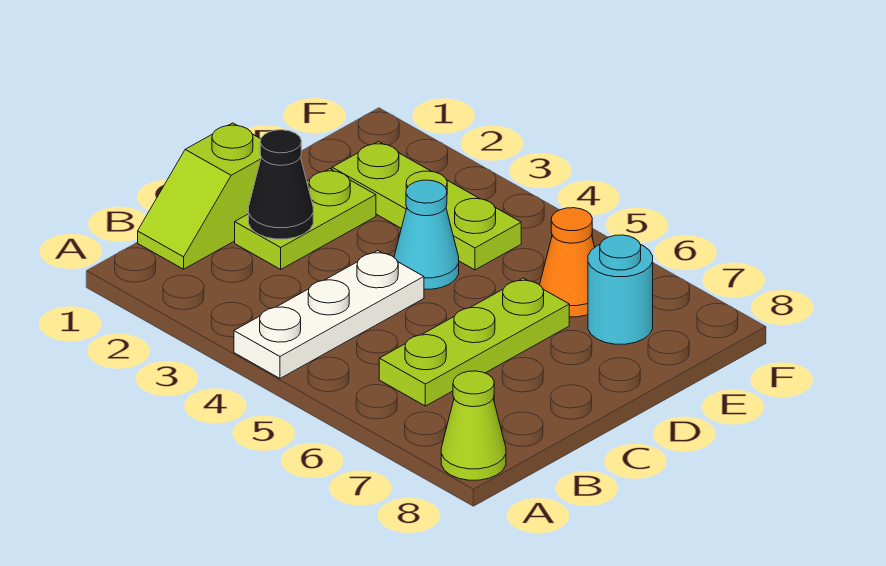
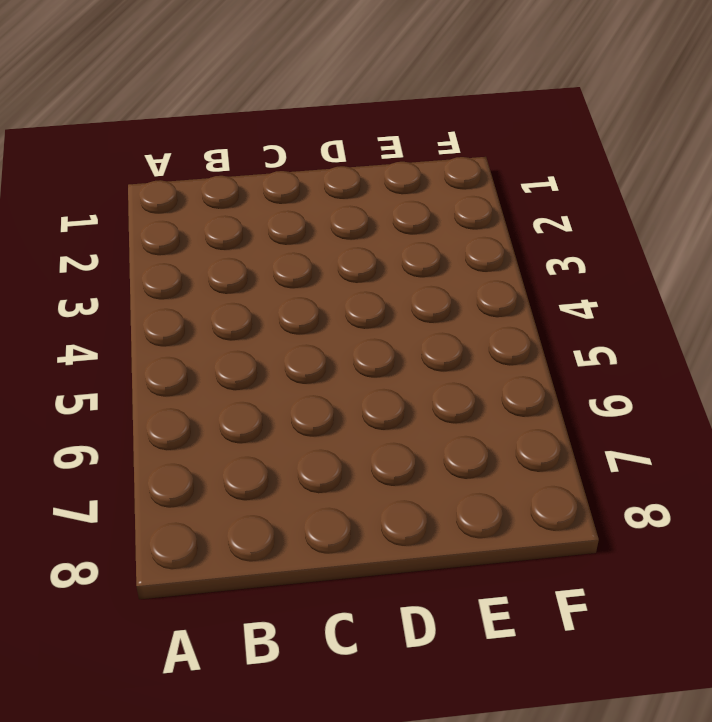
none -> white 1x3 plate [234,251,424,378]
none -> lime 1x1 cone [441,371,506,480]

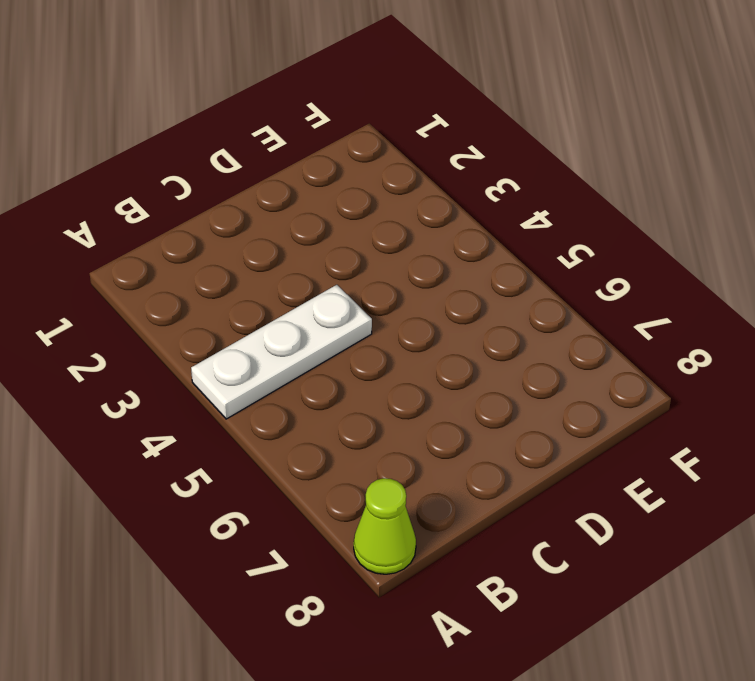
none -> lime 1x2 slope [138,123,261,269]
none -> lime 1x3 plate [379,278,569,406]

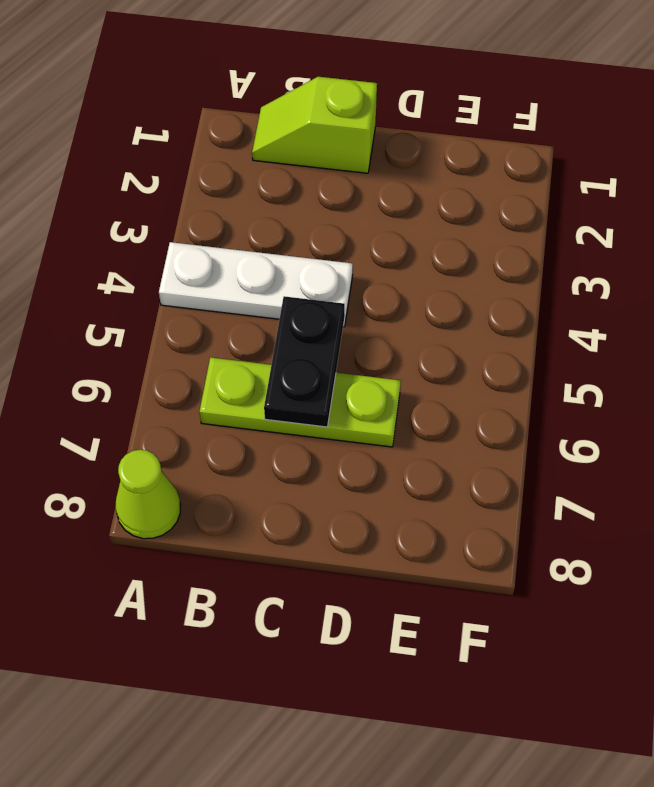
black 1x2 plate [264,296,345,427] -> none
none -> lime 1x2 plate [235,169,376,269]
none -> cyan 1x1 cone [394,180,459,289]

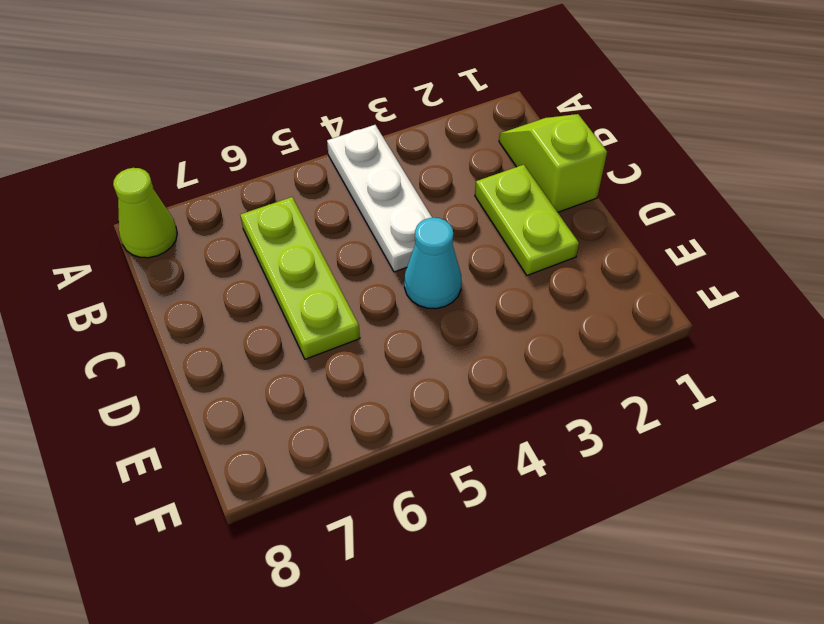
none -> lime 1x3 plate [332,142,521,270]
none -> orange 1x1 cone [540,208,595,317]

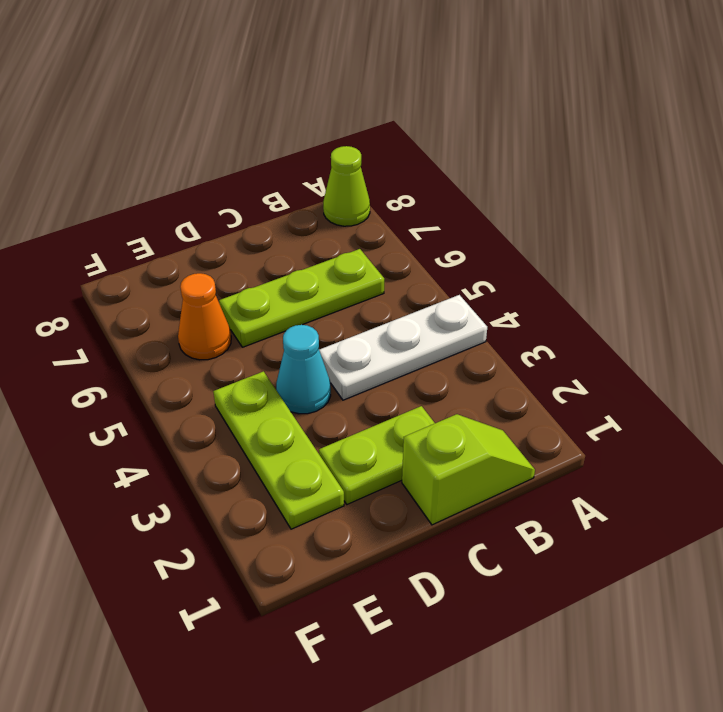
none -> cyan 1x1 round brick [588,235,653,344]
none -> black 1x1 cone [249,130,313,239]

